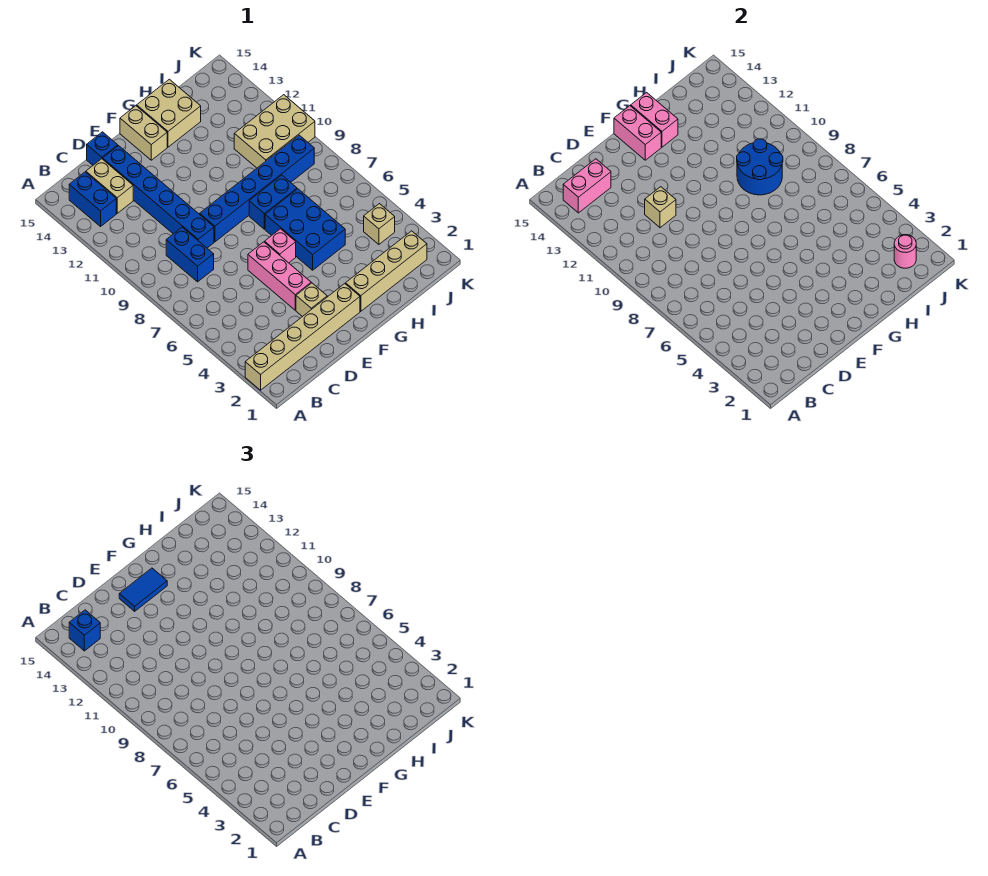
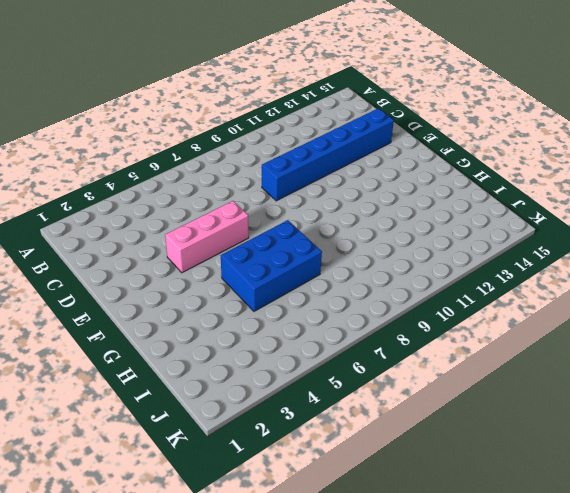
none -> tan 1x6 brick [245,284,360,390]
none -> blue 1x2 brick [69,172,116,226]
none -> blue 1x2 brick [166,227,214,282]

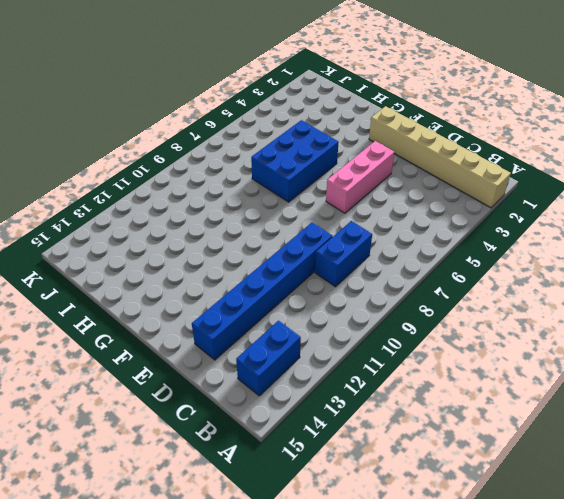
none -> tan 1x2 brick [86,159,133,213]
none -> blue 1x1 brick [87,132,118,165]
none -> tan 1x1 brick [296,283,327,317]

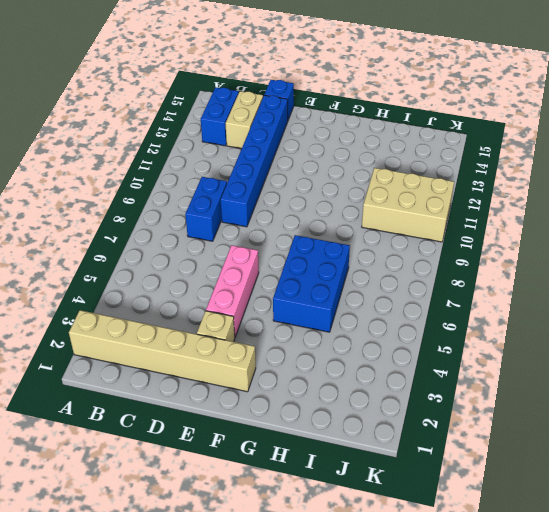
none -> blue 1x6 brick [200,135,314,242]
none -> pink 1x1 brick [265,229,296,263]
none -> tan 1x2 brick [120,106,167,160]

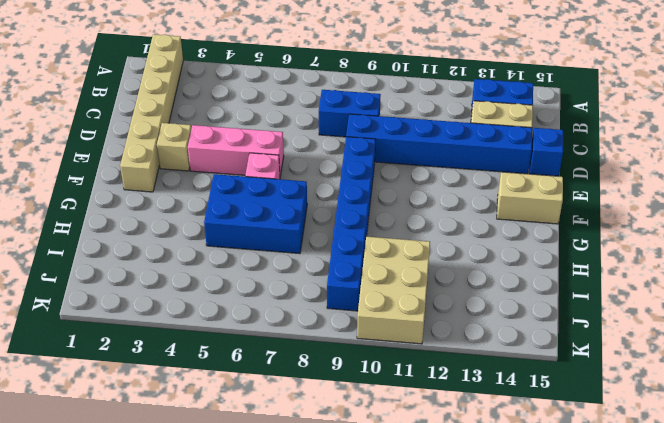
none -> tan 1x4 brick [346,231,427,311]
none -> blue 1x2 brick [249,175,297,229]
none -> tan 2x2 brick [137,79,201,147]

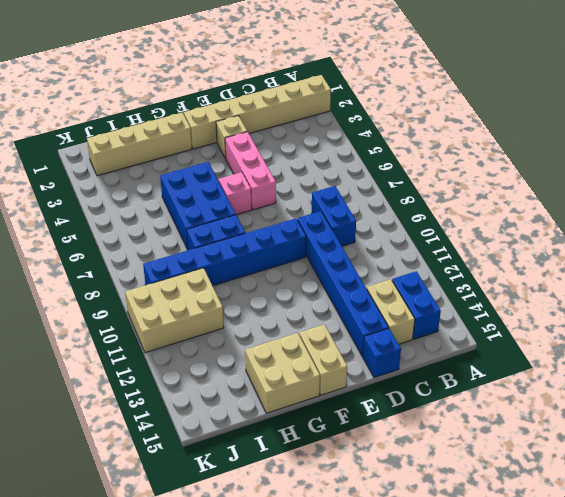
none -> tan 1x1 brick [364,204,395,244]
none -> pink 1x2 brick [563,159,611,213]
none -> tan 1x1 brick [645,187,676,228]

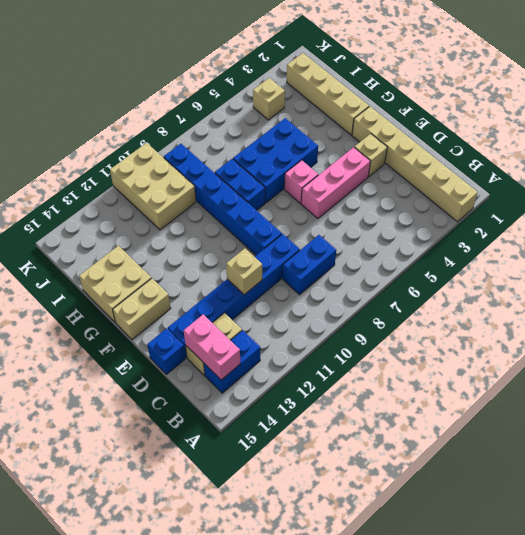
none -> pink 1x2 brick [614,106,661,160]
none -> pink 1x2 brick [631,93,678,147]
none -> blue 2x2 round brick [737,139,783,195]

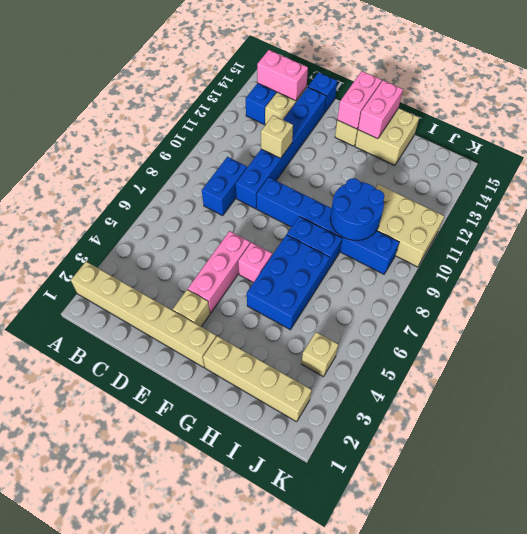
none -> pink 1x1 round brick [894,235,916,268]
none -> blue 1x1 brick [69,610,100,651]
none -> blue 1x2 tile [119,568,167,611]

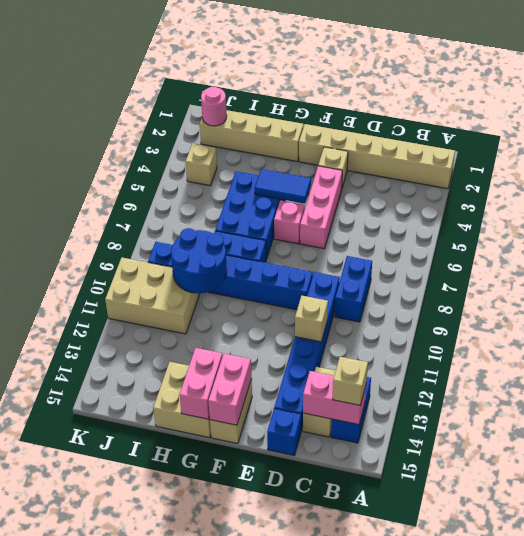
tan 1x1 brick [333,357,368,406] -> blue 1x1 brick [69,610,100,651]
blue 1x2 tile [255,169,311,204] -> blue 1x2 tile moved to [119,568,167,611]

